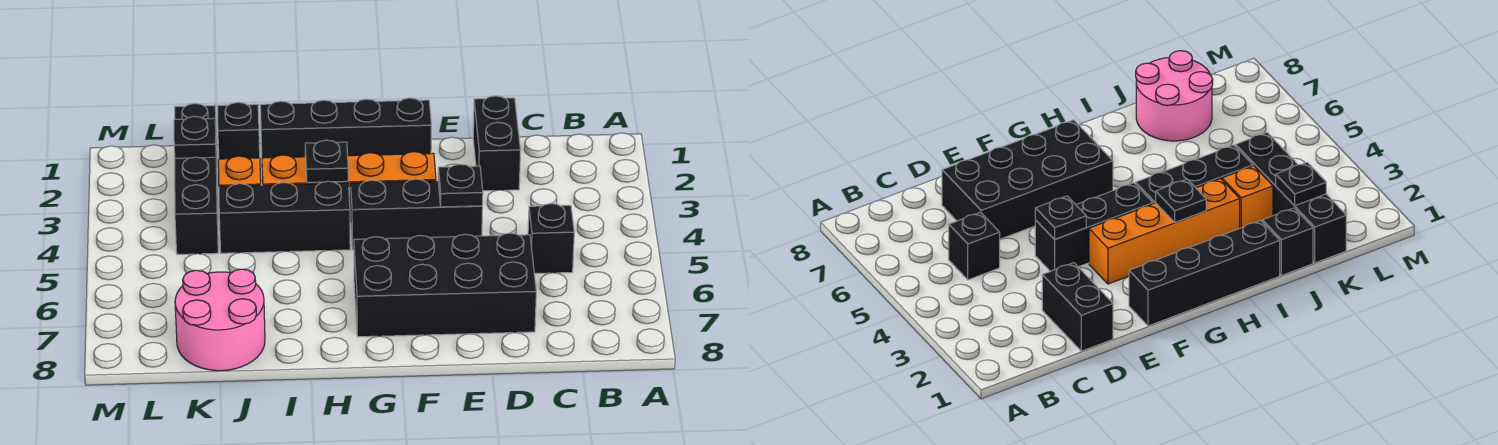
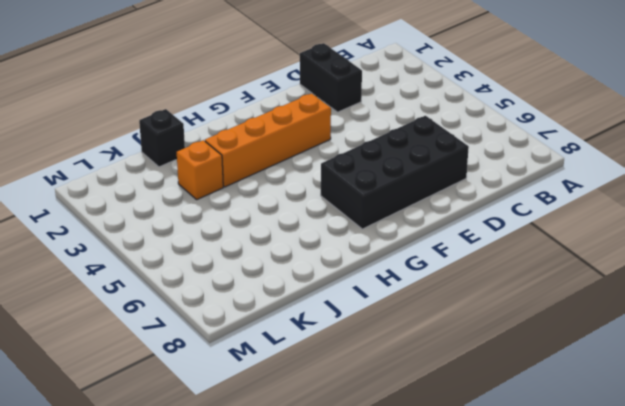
none -> black 1x1 brick [528,204,574,274]
none -> black 1x3 brick [351,179,483,250]
none -> black 1x4 brick [260,98,431,158]

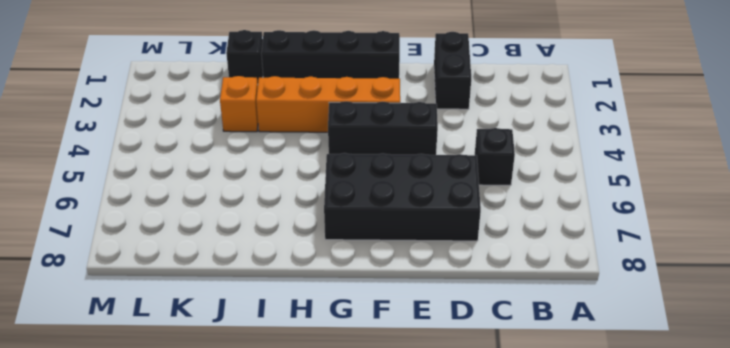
none -> black 1x3 brick [219,181,350,253]
none -> pink 2x2 round brick [175,269,265,371]
none -> black 1x4 brick [175,103,218,254]

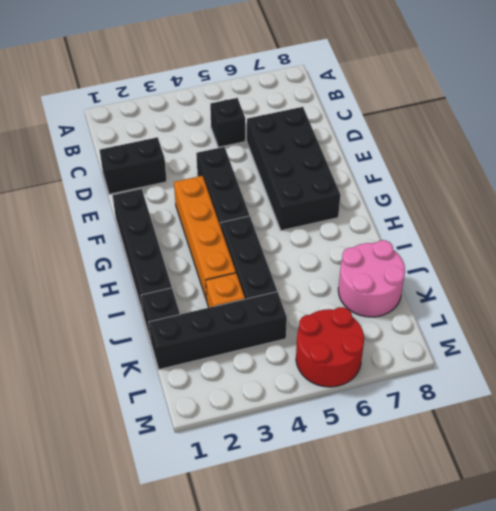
red 2x2 round brick [296,307,364,387] -> none
none -> black 1x1 plate [438,164,483,207]
none -> black 1x1 plate [305,140,348,182]
none -> black 1x1 plate [174,116,216,158]

